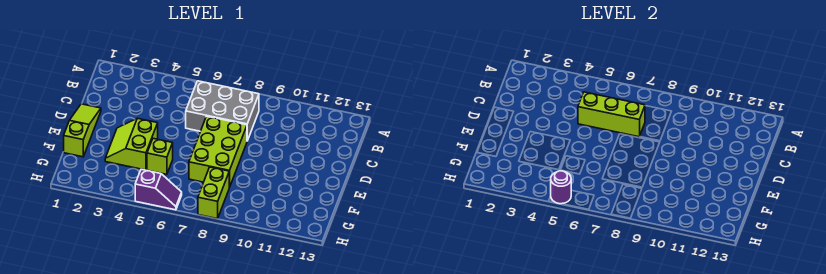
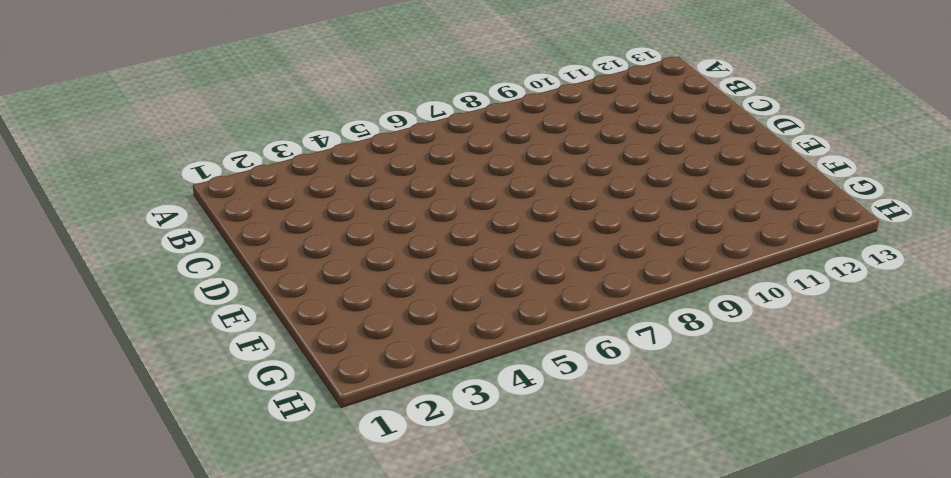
none -> grey 2x3 brick [186,81,259,141]
none -> lime 1x3 slope [64,104,101,157]

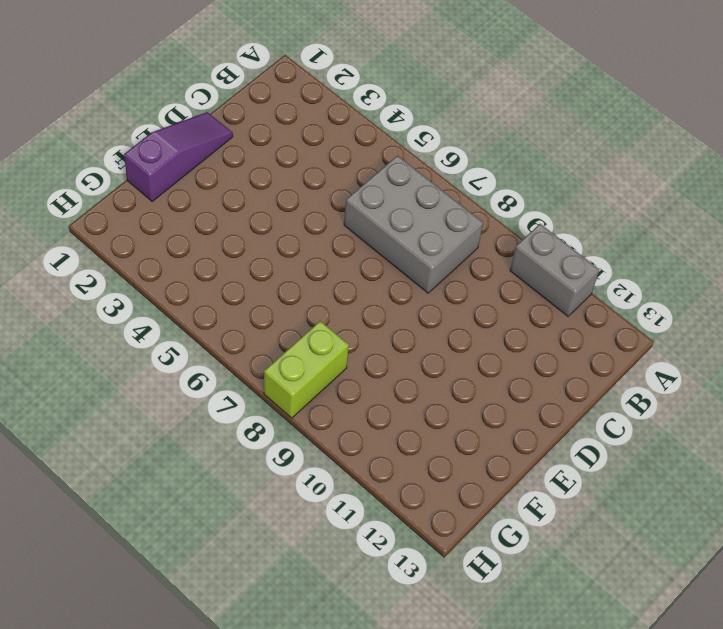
grey 1x2 brick [510,224,599,316] -> none
purple 1x3 slope [124,112,233,201] -> lime 1x3 slope [64,104,101,157]
none -> lime 2x3 brick [189,116,247,187]
none -> lime 2x2 slope [105,118,158,170]

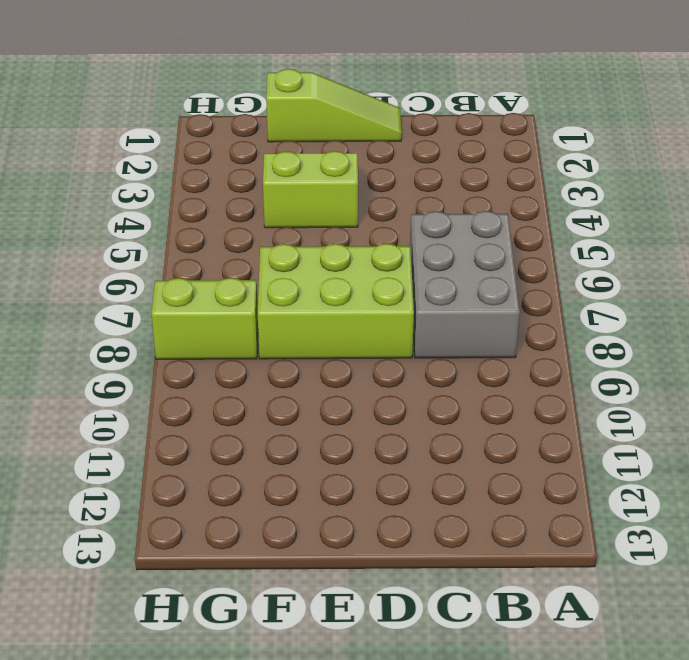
none -> lime 1x1 brick [147,139,173,174]
none -> purple 1x2 slope [135,169,182,210]

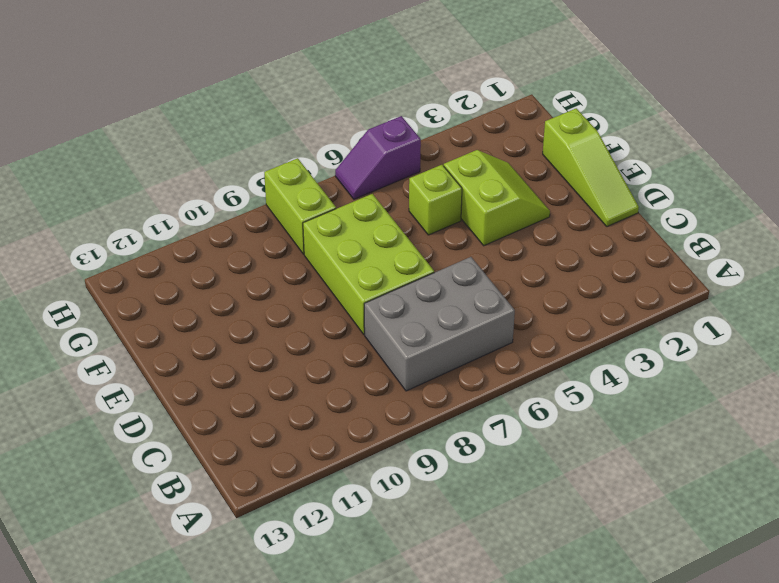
none -> lime 1x3 brick [578,92,645,137]
none -> purple 1x1 round brick [551,171,571,204]

